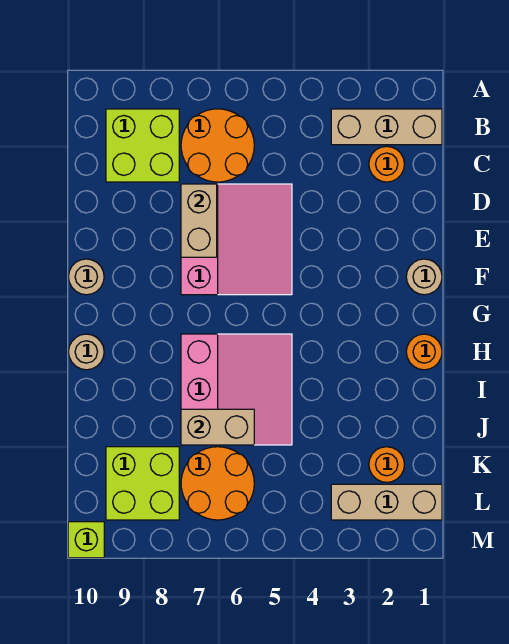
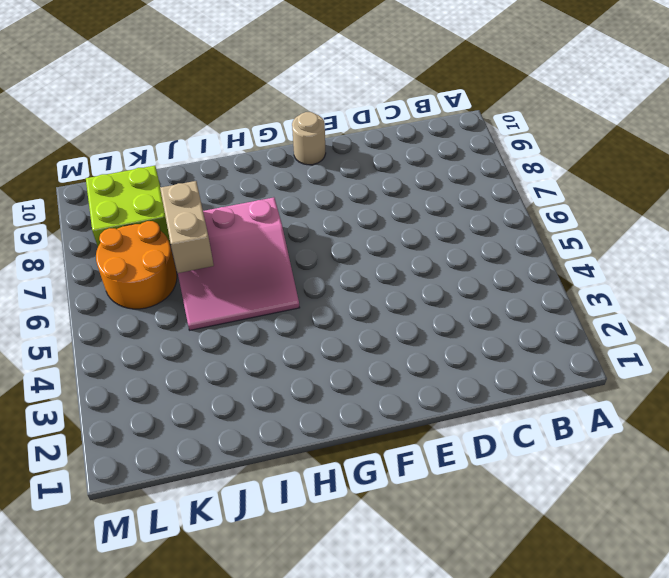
none -> tan 1x3 brick [331,109,442,145]
none -> orange 2x2 round brick [181,109,254,182]
none -> lime 2x2 brick [106,109,179,182]

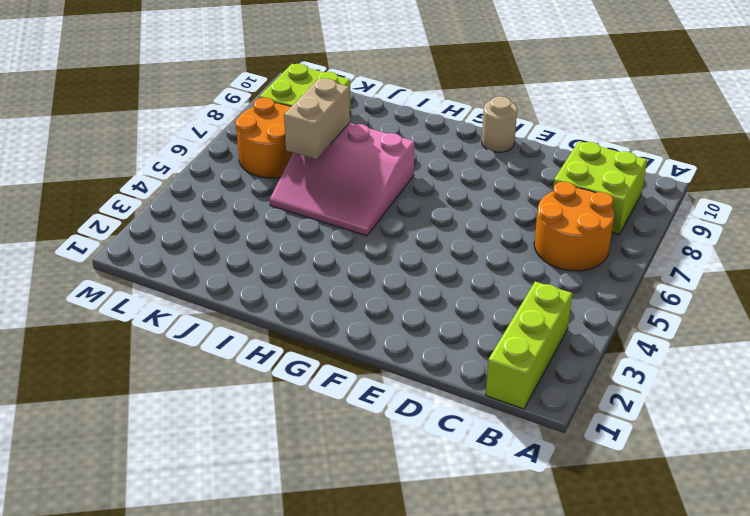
lime 1x3 brick [486,282,572,409] -> tan 1x3 brick [331,109,442,145]
none -> orange 1x1 round brick [369,146,404,182]
none -> pink 3x3 slope [181,184,292,295]
none -> tan 1x1 round brick [406,259,442,295]

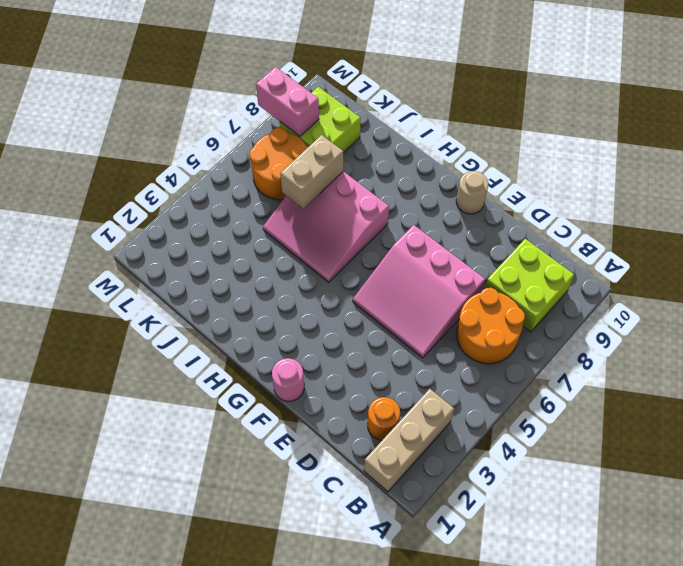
pink 1x1 round brick [272,358,304,401] -> tan 1x1 round brick [406,259,442,295]
pink 1x2 brick [256,67,319,136] -> none
none -> orange 1x1 round brick [406,334,442,370]
none -> tan 1x1 round brick [69,334,104,370]
none -> orange 1x1 round brick [369,447,404,482]

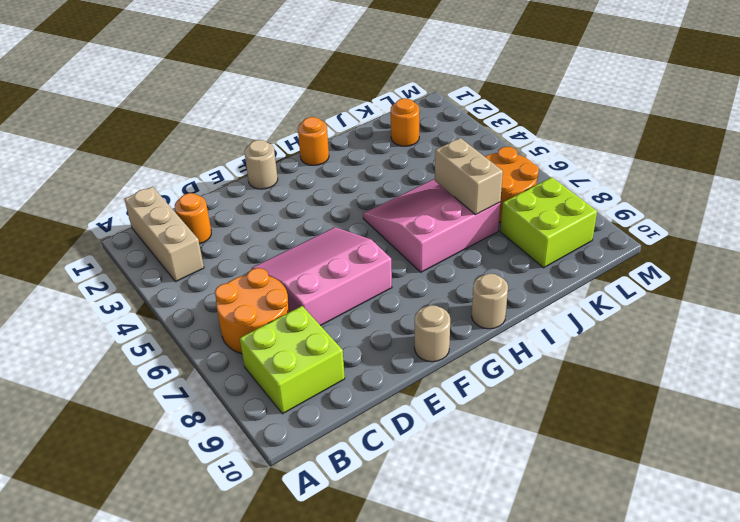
none -> tan 1x3 brick [331,484,442,520]
none -> lime 1x1 brick [68,522,104,558]
none -> tan 1x2 brick [181,184,217,257]

